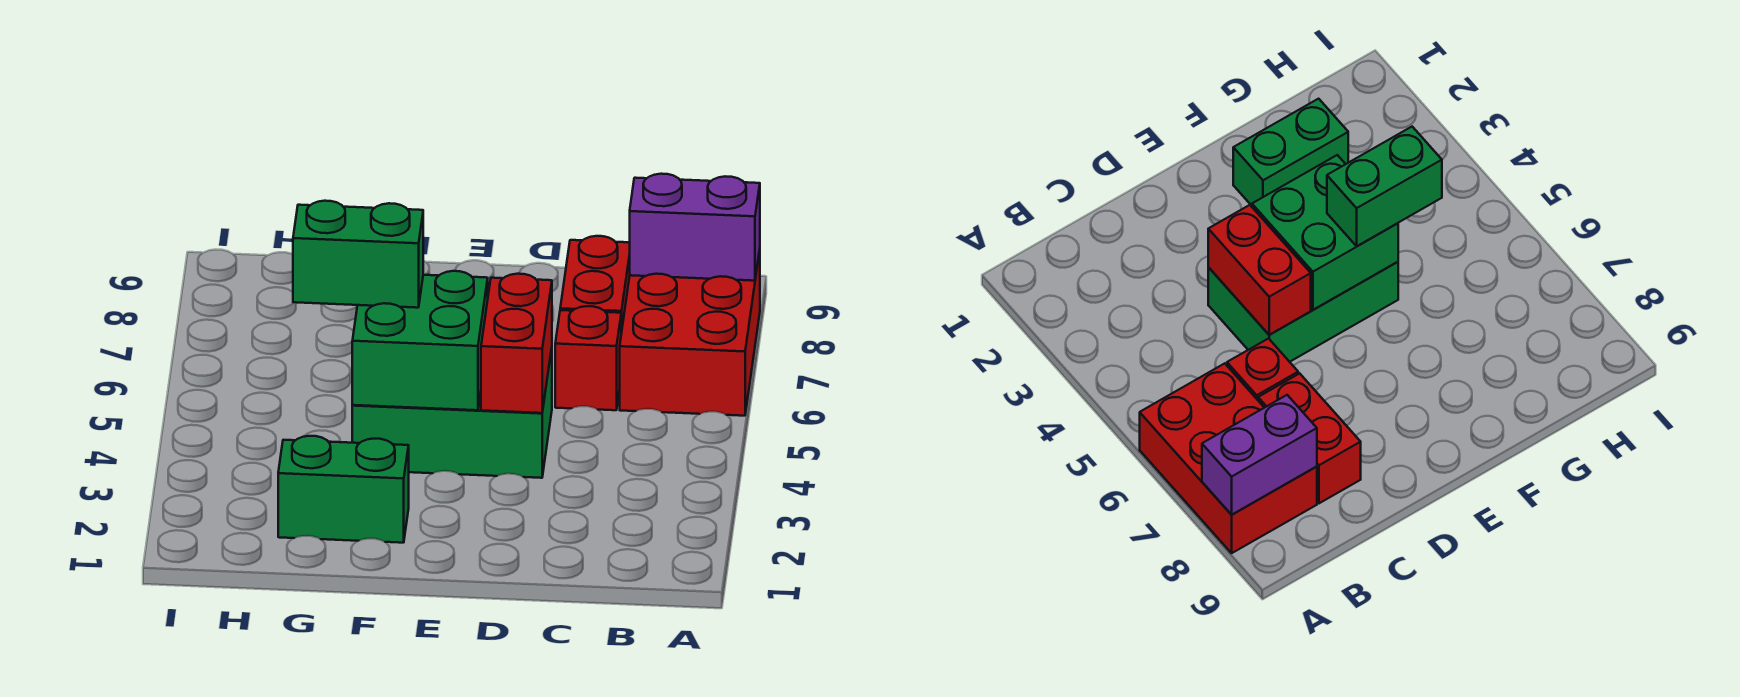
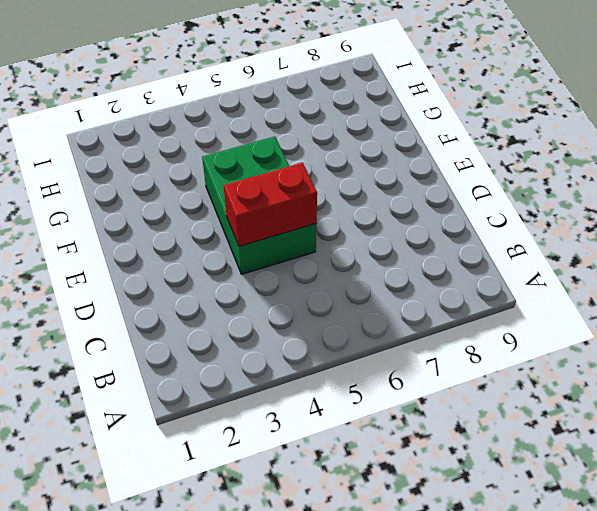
none -> red 2x3 brick [620,250,760,416]
none -> red 1x1 brick [555,306,621,410]

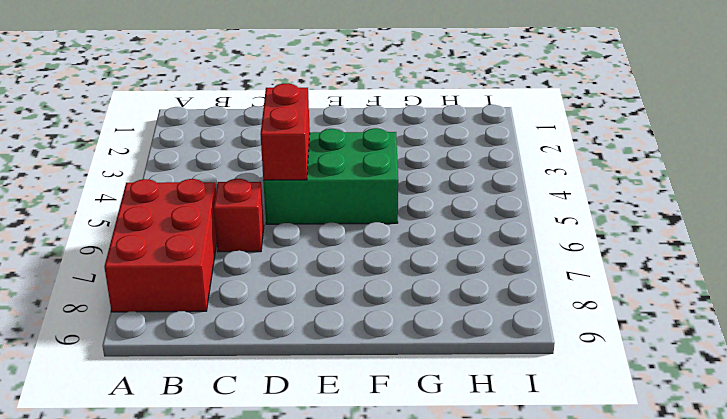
none -> red 1x2 brick [560,236,630,333]
none -> green 1x2 brick [278,436,409,543]

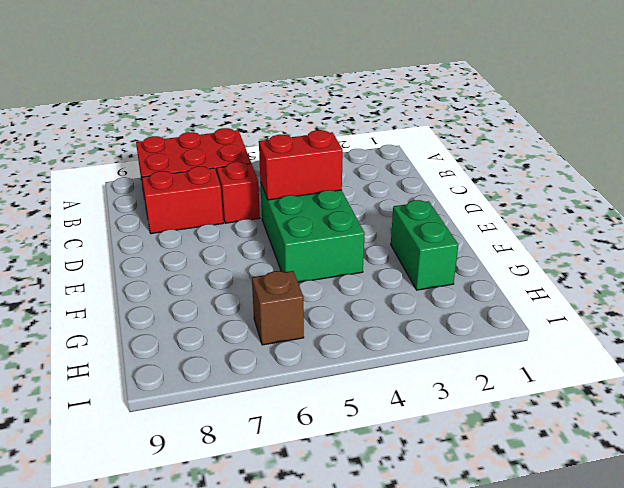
brown 1x1 brick [252,271,304,345] -> none
none -> purple 1x2 brick [630,174,760,281]
none -> green 2x2 brick [352,271,488,410]

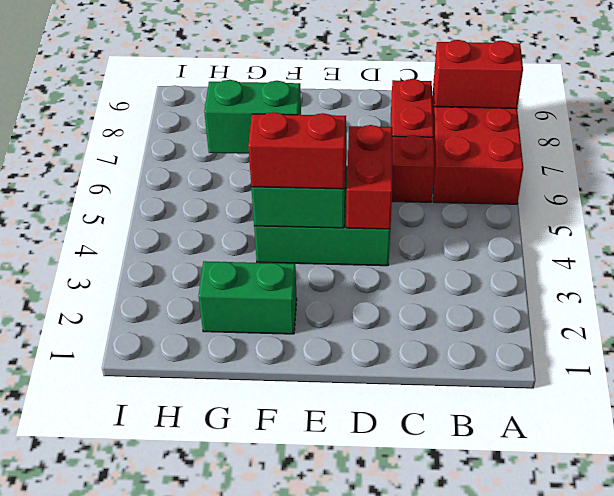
red 1x2 brick [434,40,523,108] -> purple 1x2 brick [630,174,760,281]
red 1x2 brick [248,112,346,189] -> none

